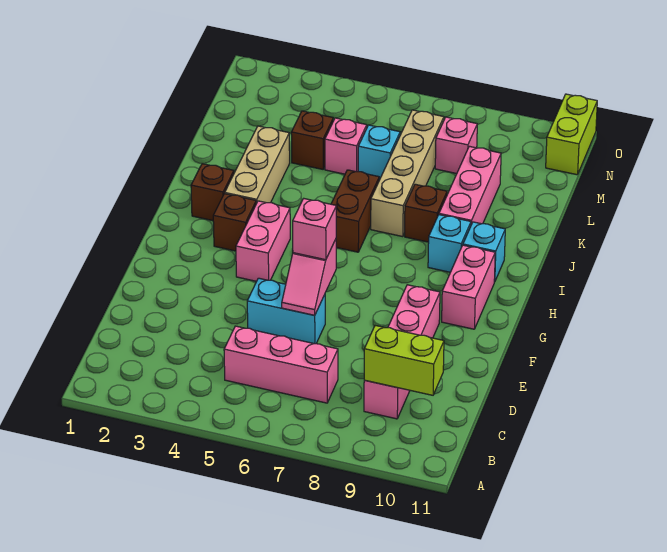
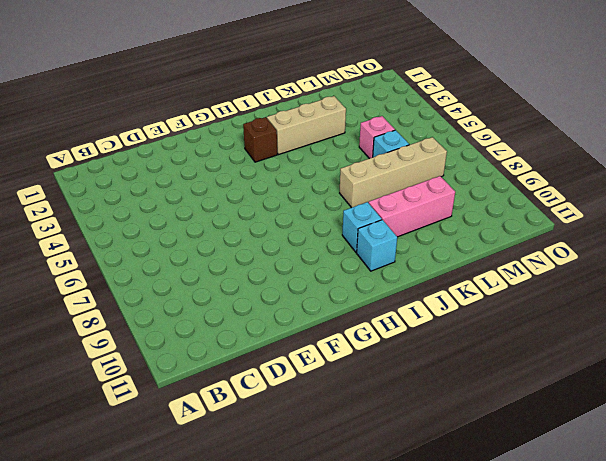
none -> pink 1x3 brick [224,326,338,403]
none -> pink 1x4 brick [364,285,440,419]
none -> cyan 1x2 brick [247,278,325,344]

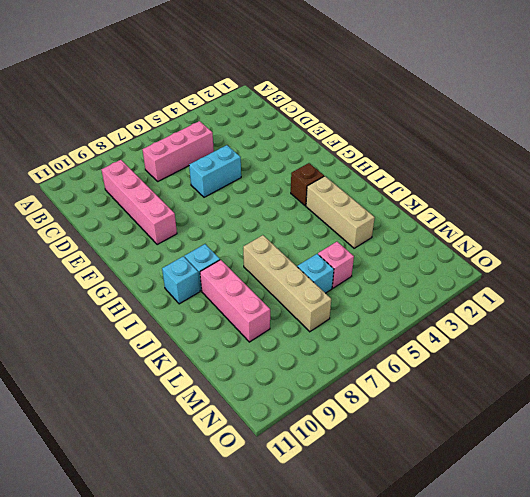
none -> pink 1x2 brick [236,201,290,281]
none -> pink 1x2 brick [442,245,495,329]
none -> brown 1x1 brick [191,164,234,221]

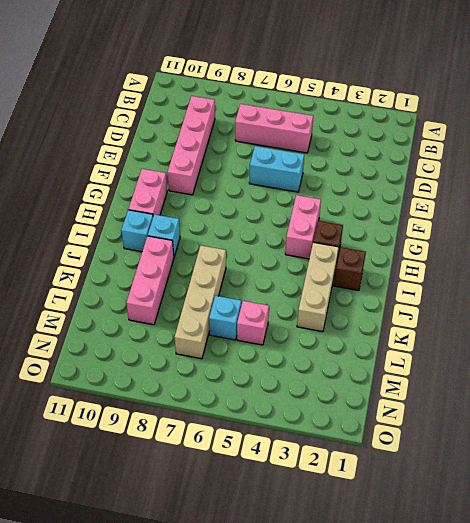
none -> brown 1x2 brick [331,170,379,252]
none -> brown 1x1 brick [405,184,447,242]
none -> brown 1x1 brick [291,111,333,169]

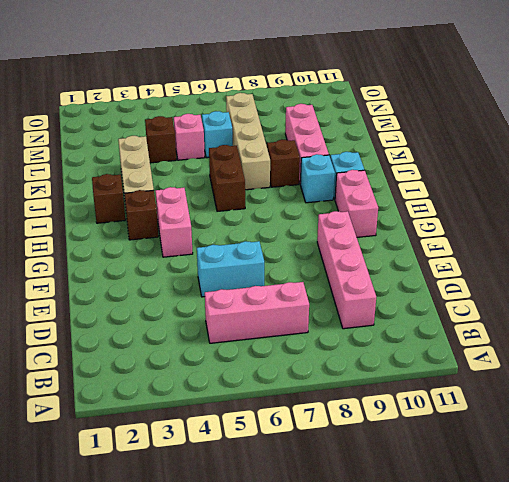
none -> pink 1x1 brick [435,117,477,174]
none -> lime 1x2 brick [546,94,597,175]
none -> lime 1x2 brick [364,325,444,395]

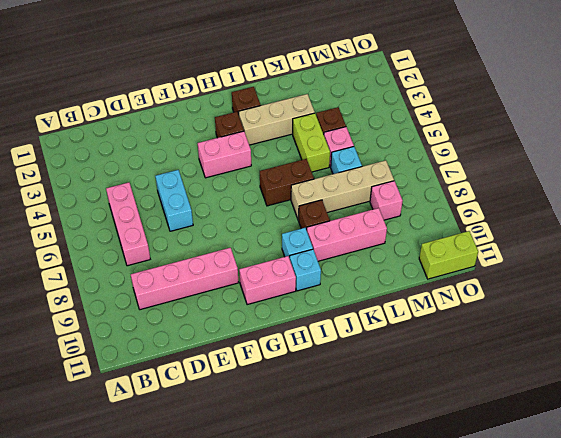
lime 1x2 brick [293,113,330,172] -> lime 1x2 brick moved to [364,325,444,395]
none -> pink 1x2 slope [282,239,336,315]
none -> pink 1x1 brick [293,198,336,260]

